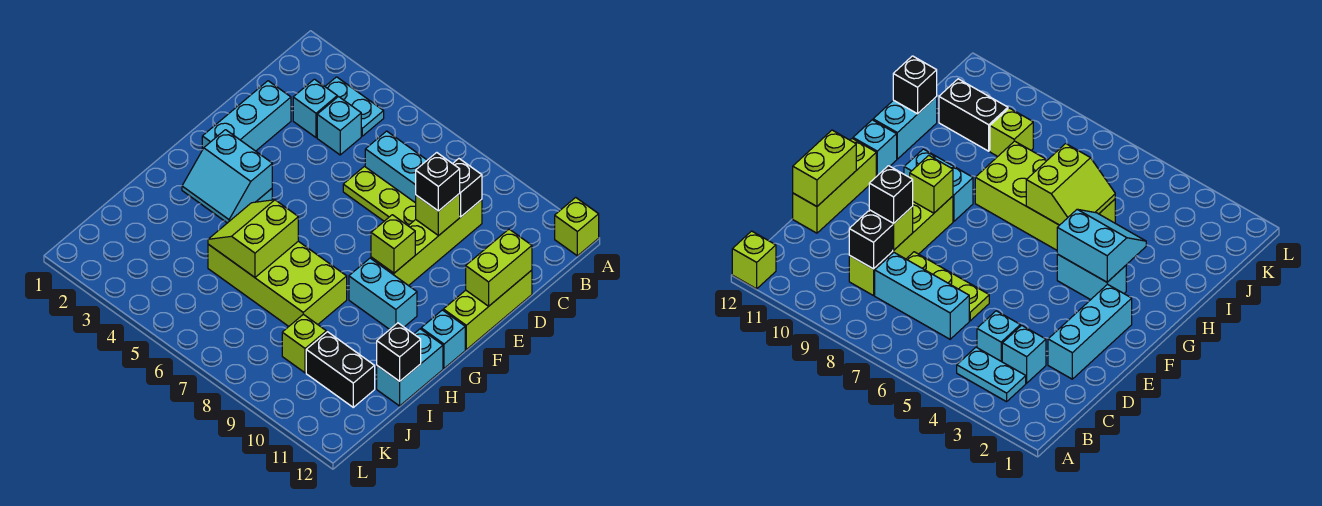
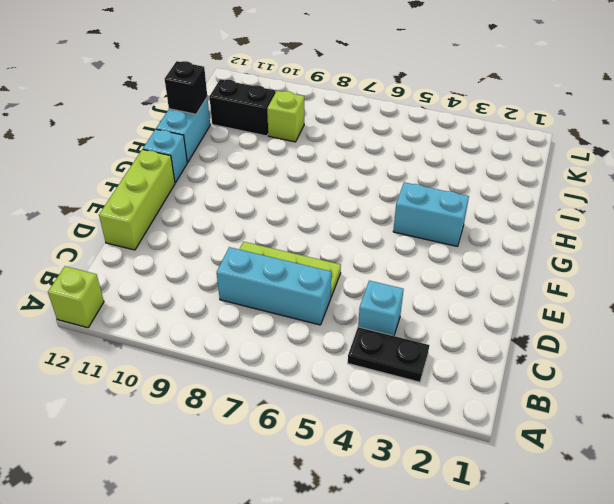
black 1x2 plate [348,327,429,382] -> cyan 1x2 plate [325,77,384,136]
none -> cyan 1x1 brick [293,79,337,138]
none -> lime 1x4 brick [371,200,482,286]
none -> cyan 1x3 brick [202,81,291,151]

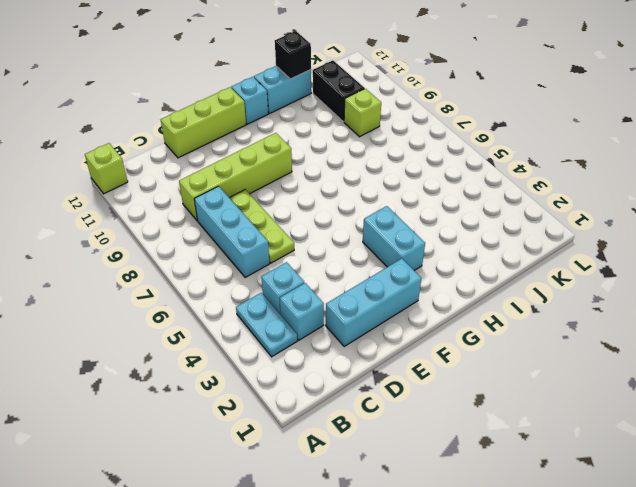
none -> cyan 1x2 brick [349,258,417,330]
none -> lime 2x4 brick [208,241,347,326]
none -> black 1x1 brick [453,159,482,217]

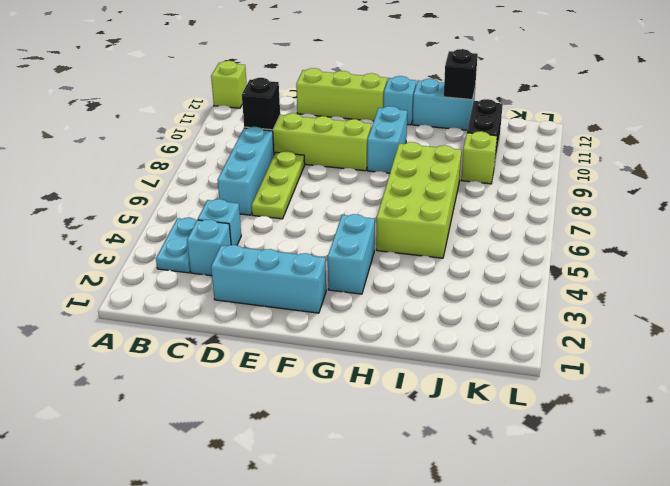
none -> lime 1x1 brick [416,194,460,236]
none -> lime 1x2 brick [466,229,532,306]
none -> lime 1x1 brick [371,215,415,273]

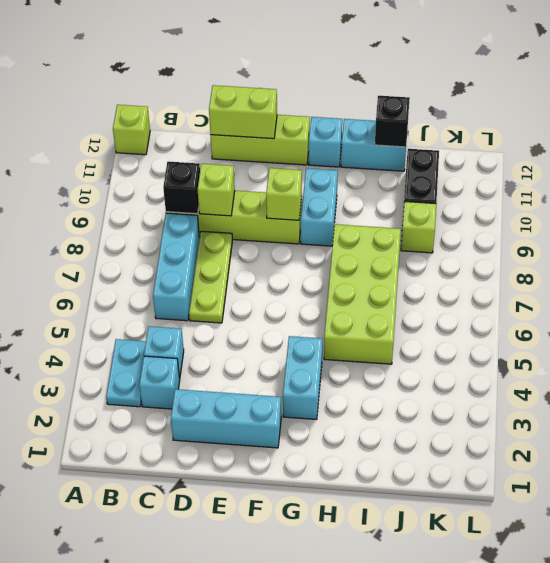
none -> cyan 2x2 slope [182,130,272,223]
none -> lime 2x2 slope [208,200,298,277]
none -> black 1x1 brick [416,153,460,211]

